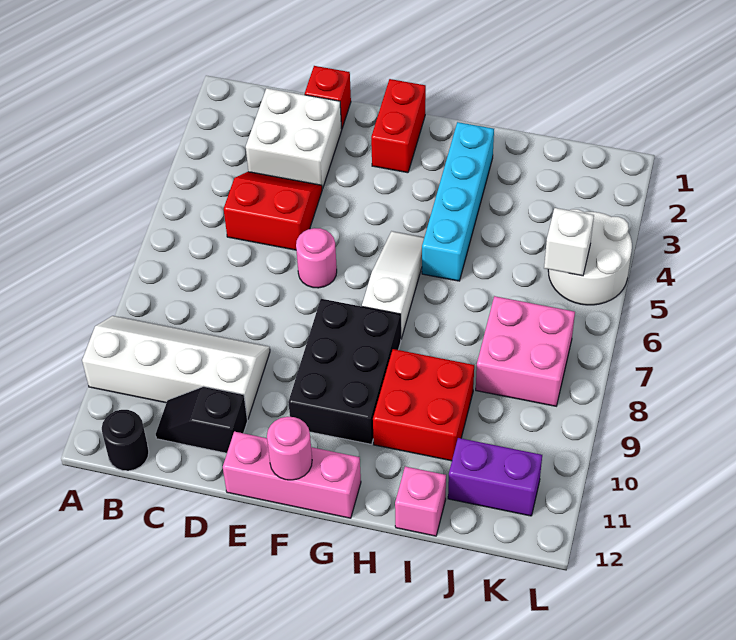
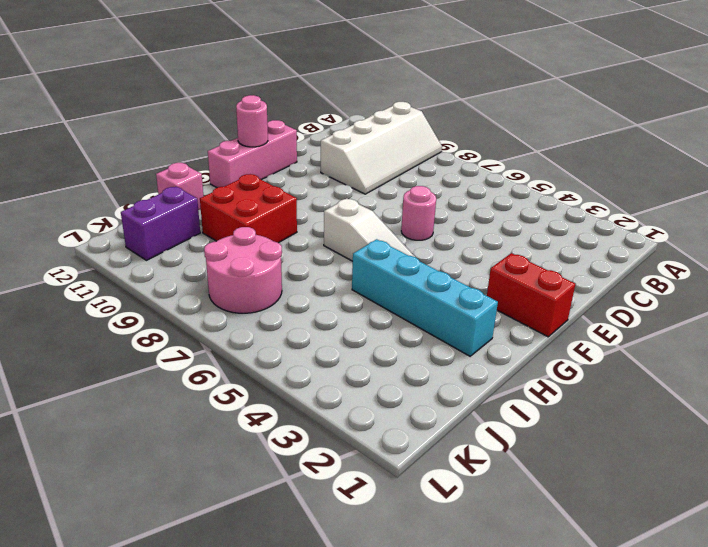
pink 2x2 round brick [204,227,282,313] -> pink 2x2 brick [476,296,575,406]
none -> black 1x1 round brick [102,410,149,471]
none -> white 2x2 brick [246,88,342,189]
none -> red 2x2 slope [224,172,322,250]

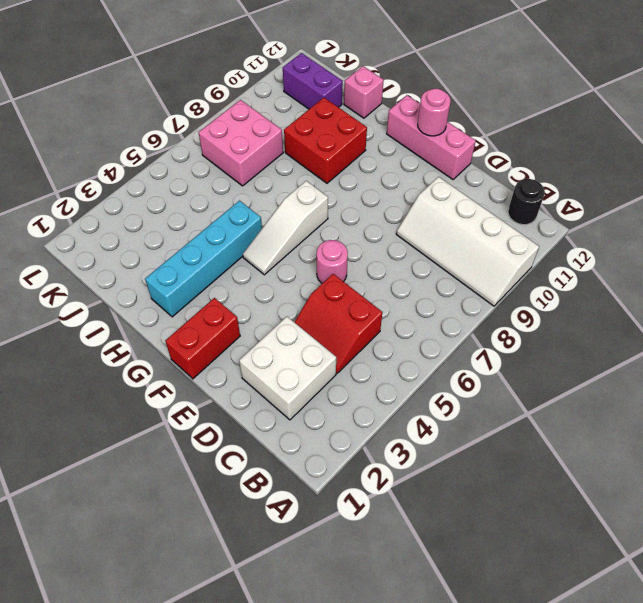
none -> black 1x2 slope [156,387,248,453]
none -> red 1x1 brick [305,66,351,129]
none -> black 2x3 brick [288,299,401,444]

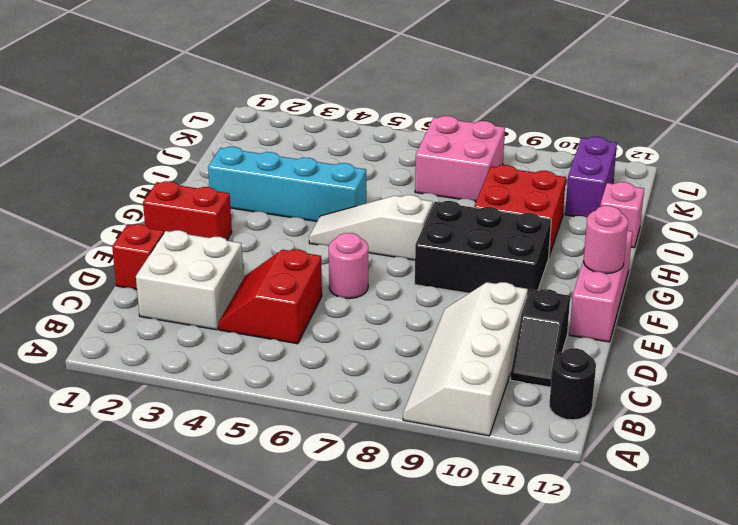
none -> white 2x2 round brick [548,209,632,305]
none -> white 1x1 brick [544,208,594,276]

